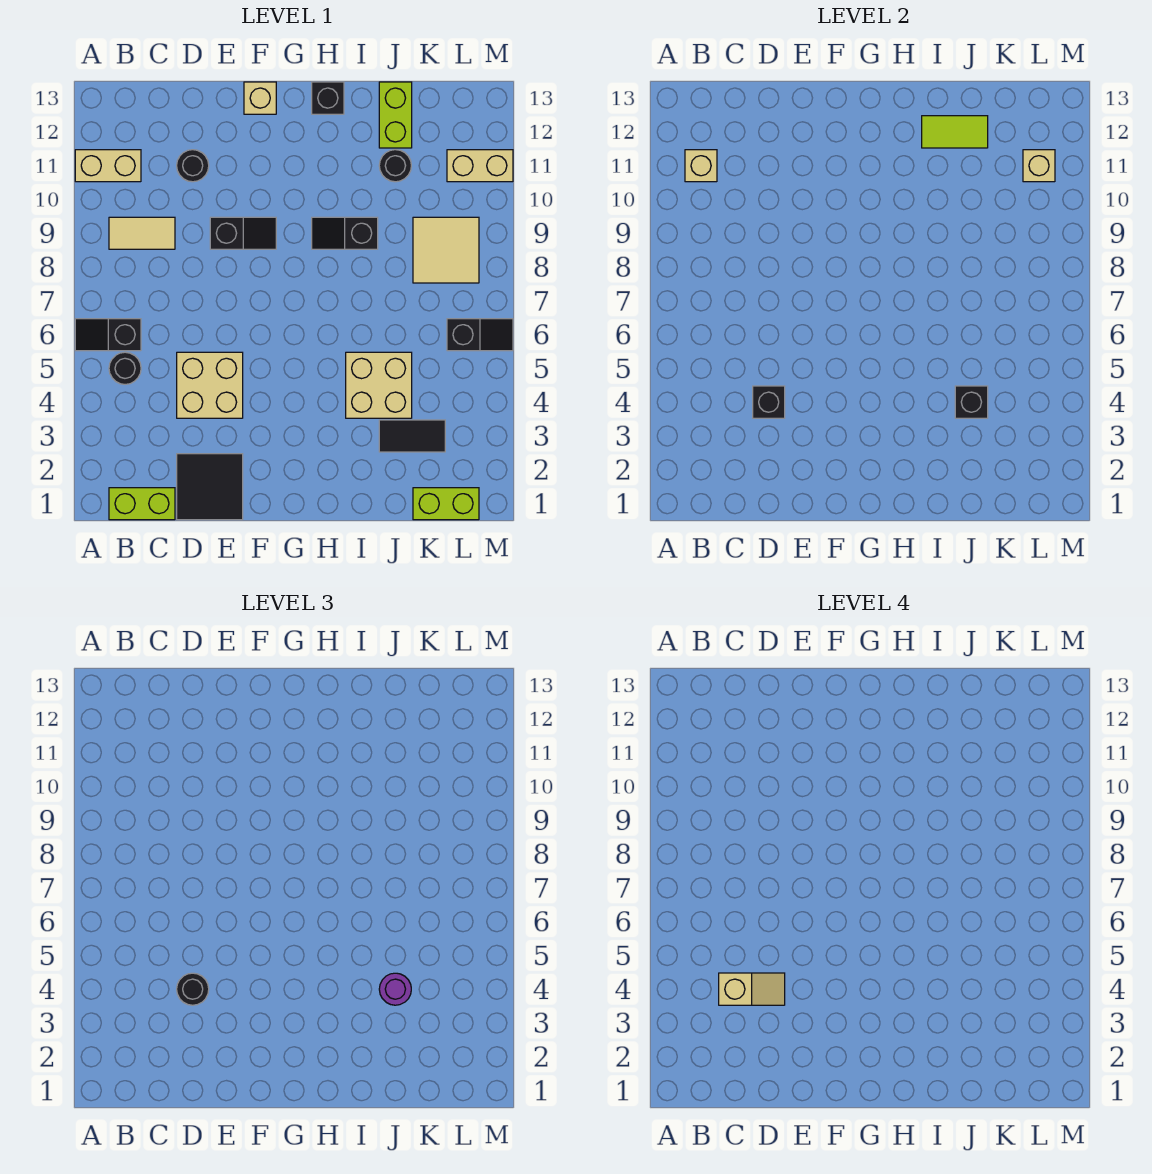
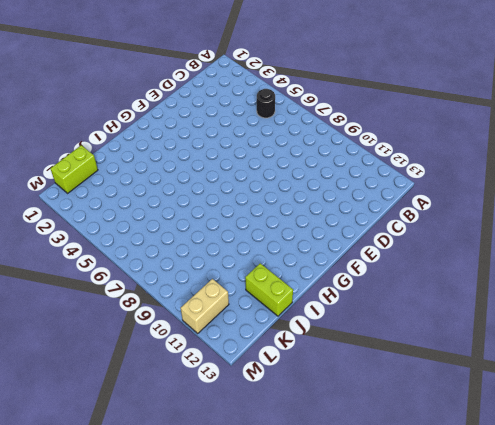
none -> black 1x2 slope [75,319,141,351]
none -> tan 1x2 brick [75,150,141,182]
none -> lime 1x2 brick [109,488,175,520]

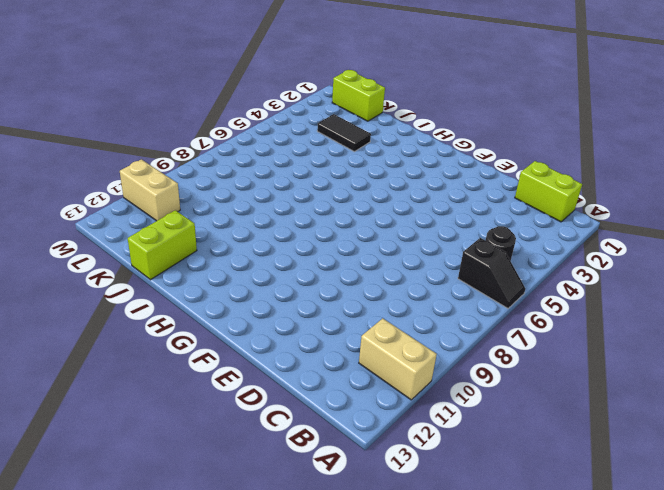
none -> tan 1x2 tile [109,217,175,249]
none -> black 2x2 tile [177,454,243,520]
none -> tan 2x2 brick [177,352,243,418]

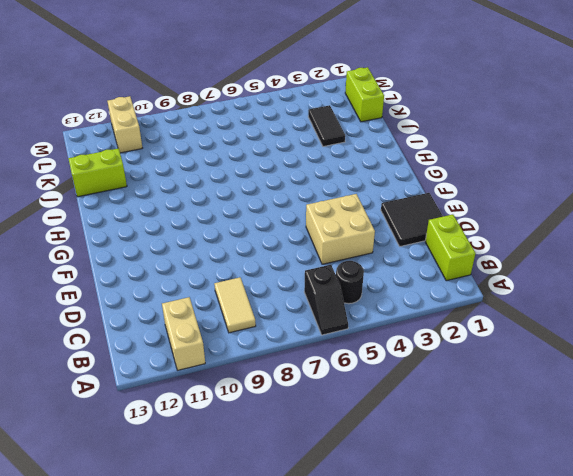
none -> black 1x1 round brick [177,150,209,182]
none -> black 1x2 slope [210,217,276,249]
none -> tan 1x1 brick [244,82,276,114]

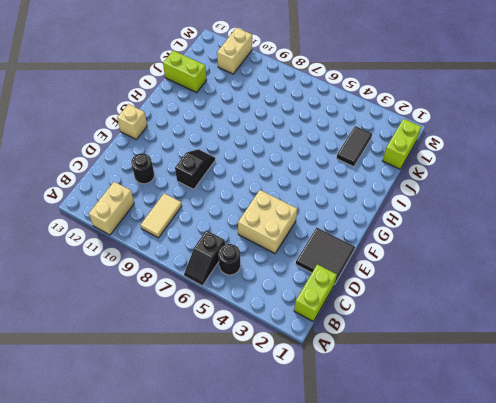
none -> black 1x2 slope [312,217,378,249]
none -> black 1x1 brick [312,82,344,114]
none -> tan 2x2 brick [346,352,412,418]

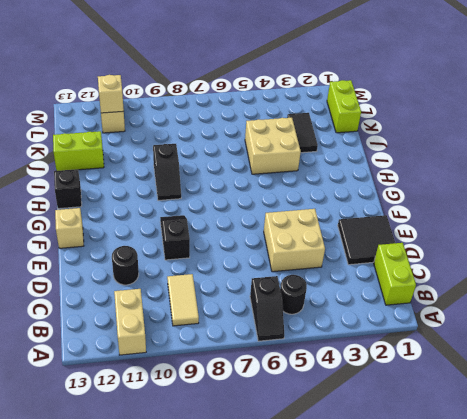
none -> black 1x1 round brick [379,150,411,182]
none -> tan 2x2 tile [413,217,479,283]
none -> black 1x2 slope [447,319,513,351]

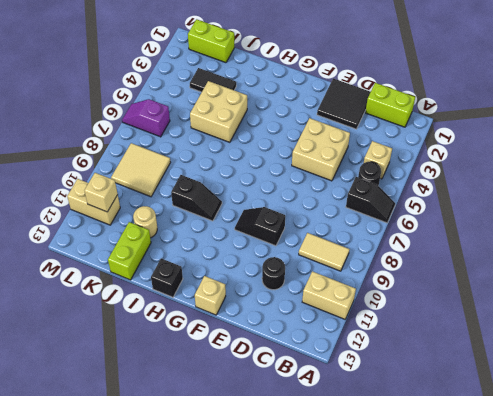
tan 1x1 brick [364,141,392,179] -> tan 1x1 brick moved to [685,150,717,182]
tan 1x1 round brick [133,206,157,238] -> black 1x1 round brick [379,150,411,182]
purple 1x2 slope [122,99,170,137] -> black 1x2 slope [447,319,513,351]
none -> black 1x1 brick [753,386,785,418]
none -> lime 1x2 tile [922,116,988,148]
none -> black 1x1 brick [955,386,988,418]

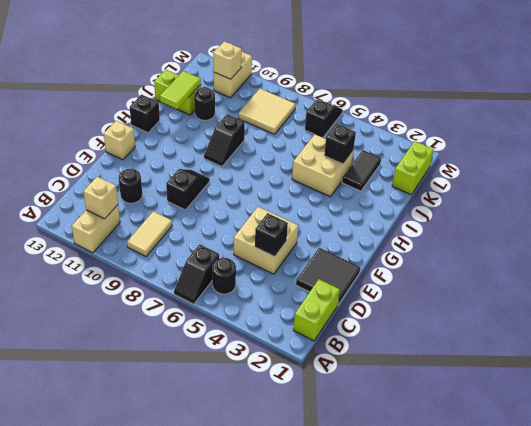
none -> black 1x1 round brick [177,973,209,1005]
none -> purple 1x1 round brick [379,973,411,1005]
none -> tan 1x2 slope [719,973,785,1005]

